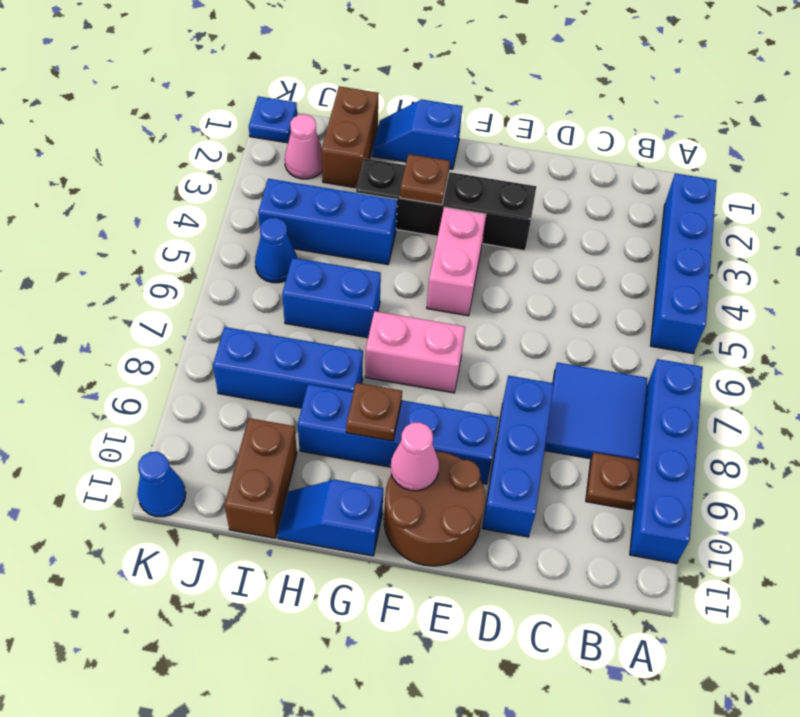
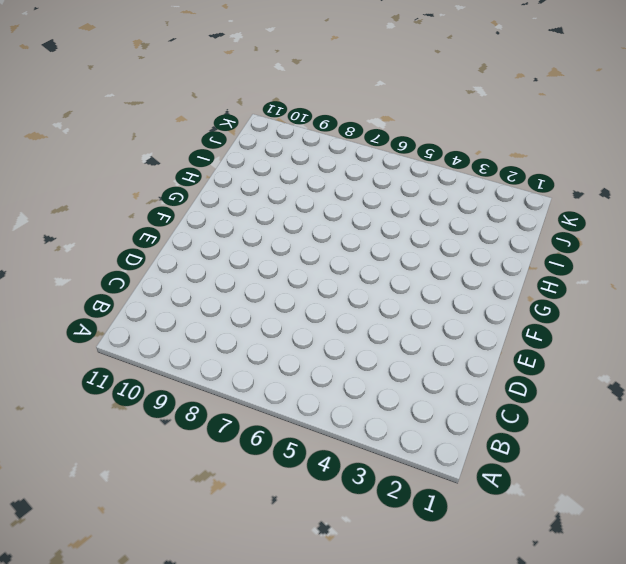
none -> blue 1x4 brick [651,173,717,353]
none -> blue 1x4 brick [630,359,703,564]
none -> blue 2x2 tile [544,362,647,460]

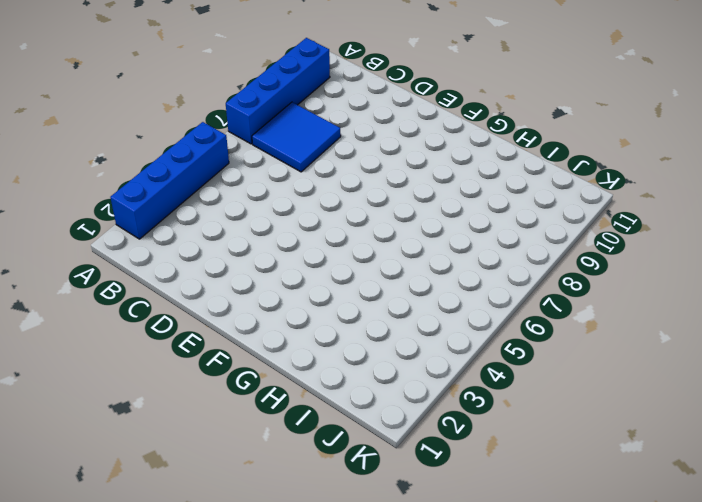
none -> brown 1x1 plate [586,453,639,510]
none -> blue 1x3 brick [482,376,554,537]
none -> black 1x4 brick [356,158,536,251]

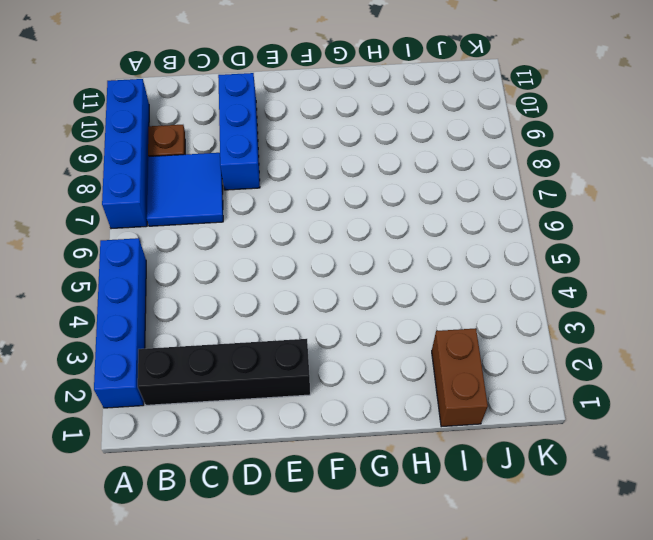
black 1x4 brick [138,339,310,405] -> black 1x4 brick moved to [356,158,536,251]
none -> blue 1x4 brick [298,384,499,484]
none -> brown 2x2 round brick [384,451,485,566]
none -> pink 1x2 brick [427,207,486,316]

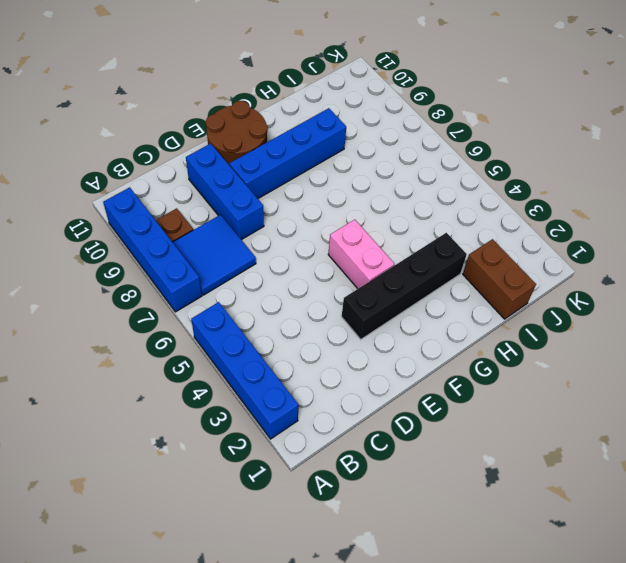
none -> pink 1x2 brick [365,311,465,393]
none -> blue 1x2 slope [372,99,463,169]
none -> blue 1x2 slope [278,480,383,556]

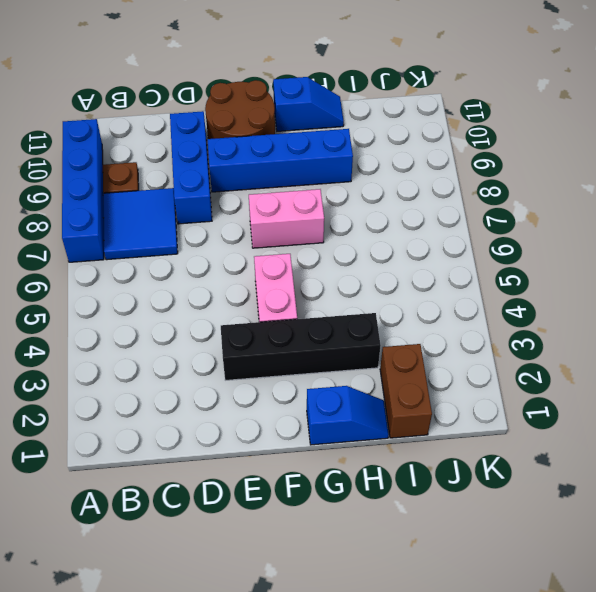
none -> blue 1x4 brick [651,173,717,353]
none -> blue 1x3 brick [258,179,397,264]
none -> blue 1x2 brick [282,258,381,338]

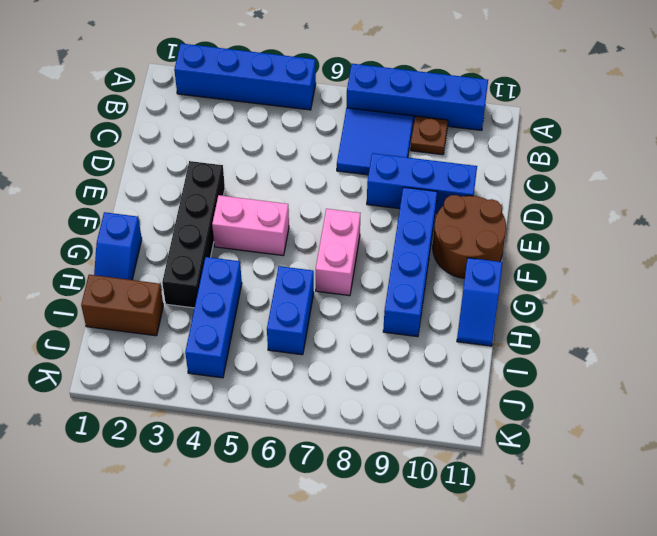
none -> blue 1x3 brick [213,327,363,408]
none -> brown 1x2 brick [225,418,297,538]
none -> pink 1x1 cone [285,114,322,179]

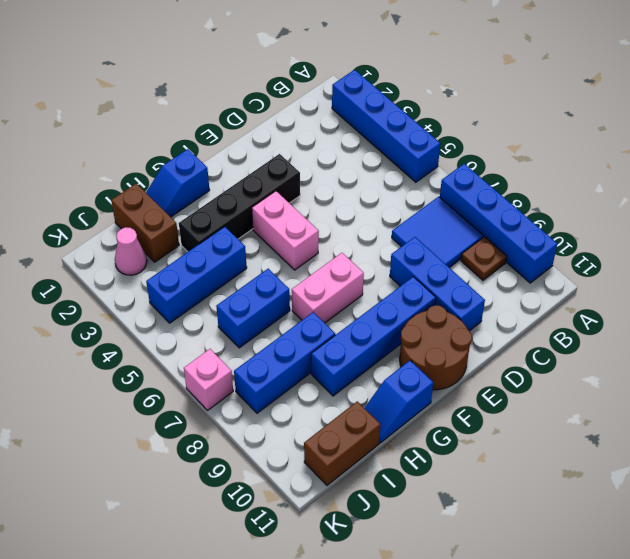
brown 1x2 brick [304,401,381,485] -> brown 1x2 brick turned to [225,418,297,538]
pink 1x1 brick [184,349,233,410] -> none
none -> blue 1x1 cone [255,218,297,283]
none -> blue 1x1 plate [249,96,297,143]
none -> blue 1x1 cone [137,452,186,517]

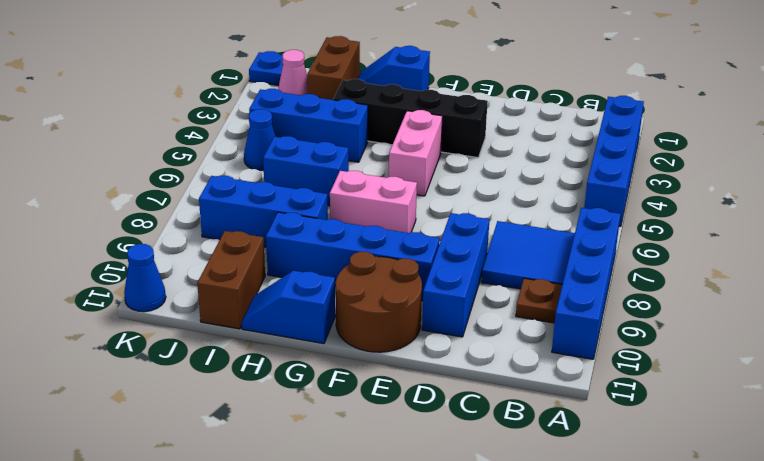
none -> pink 1x1 cone [391,422,439,491]
none -> brown 1x1 plate [400,154,450,205]
none -> brown 1x1 plate [346,383,402,441]

